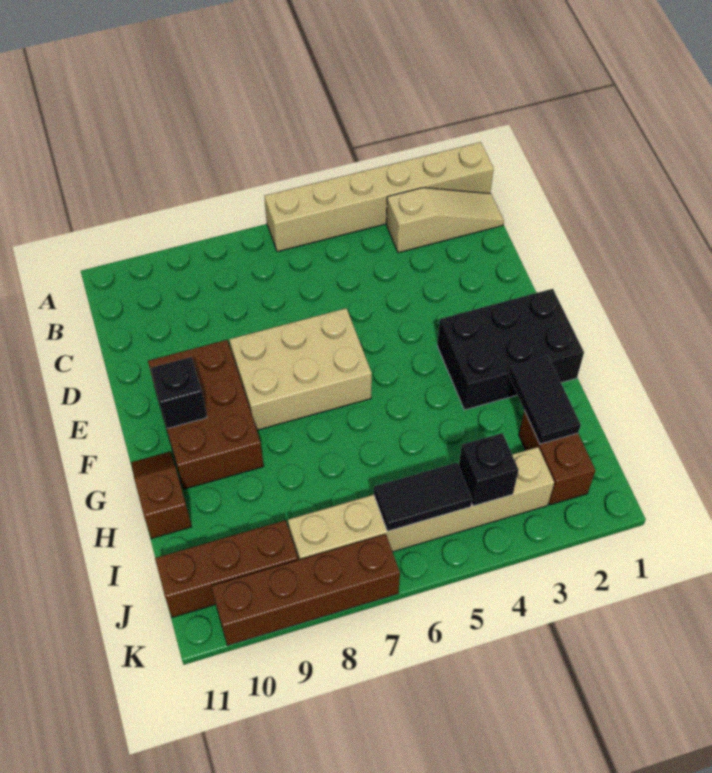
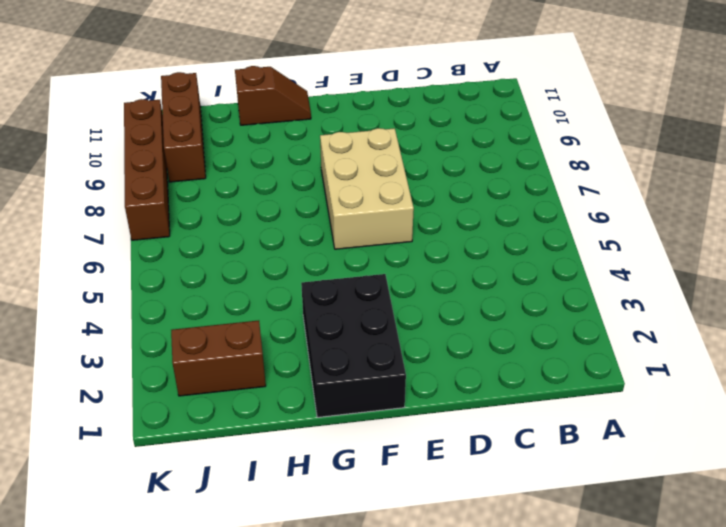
none -> tan 1x6 brick [265,142,494,252]
none -> tan 1x3 slope [386,188,504,253]
none -> brown 2x3 brick [148,340,264,489]

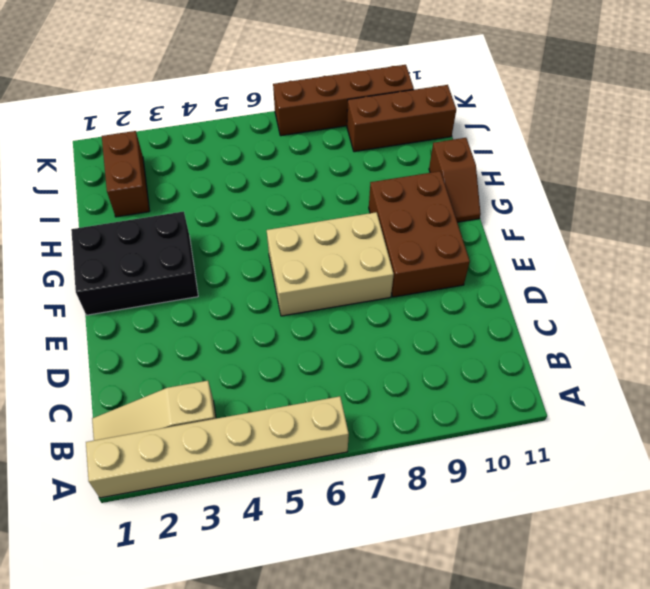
none -> tan 1x6 brick [288,447,554,560]
none -> black 1x1 brick [151,357,207,429]
none -> black 1x2 tile [509,356,581,444]

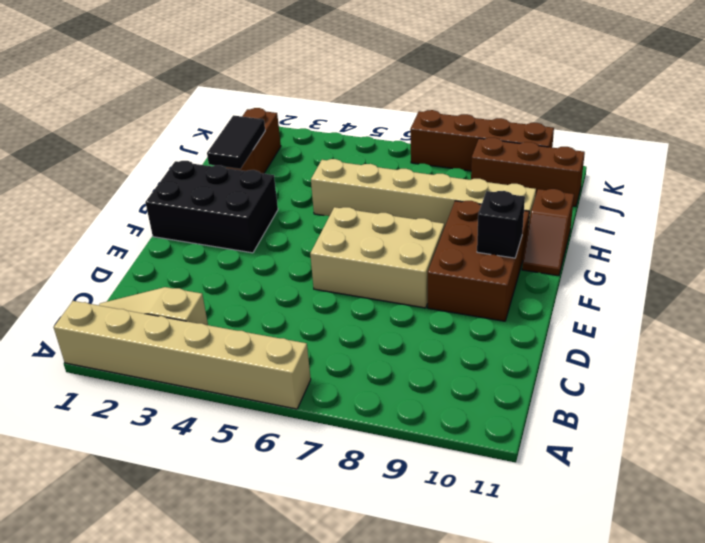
tan 1x6 brick [311,159,536,228] -> tan 1x6 brick moved to [288,447,554,560]
none -> black 1x1 brick [459,433,519,506]
none -> black 1x2 tile [374,463,472,531]

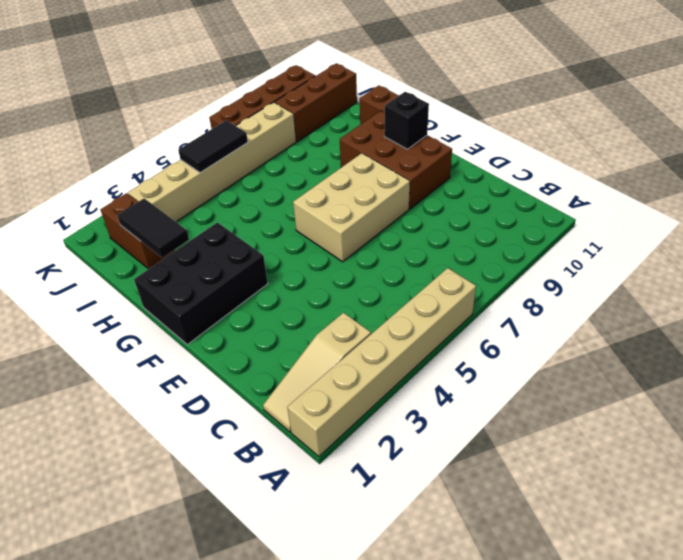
none -> black 1x1 brick [459,433,519,506]

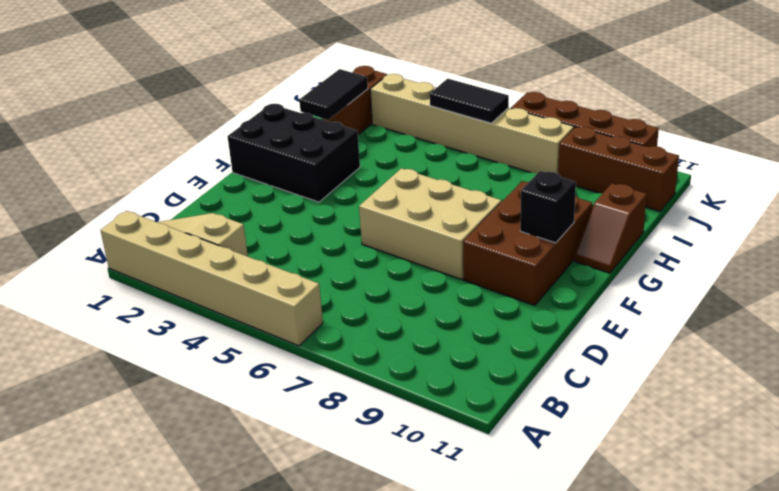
none -> black 1x1 brick [459,433,519,506]

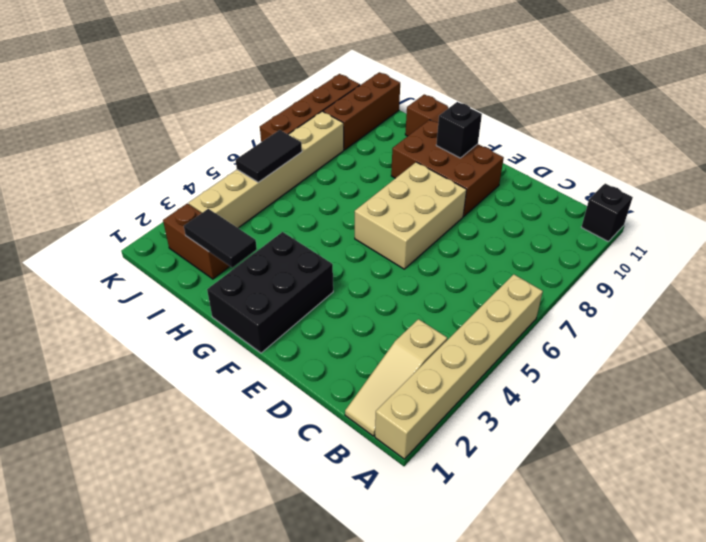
black 1x1 brick [582,184,633,242] -> black 1x1 brick moved to [459,433,519,506]

